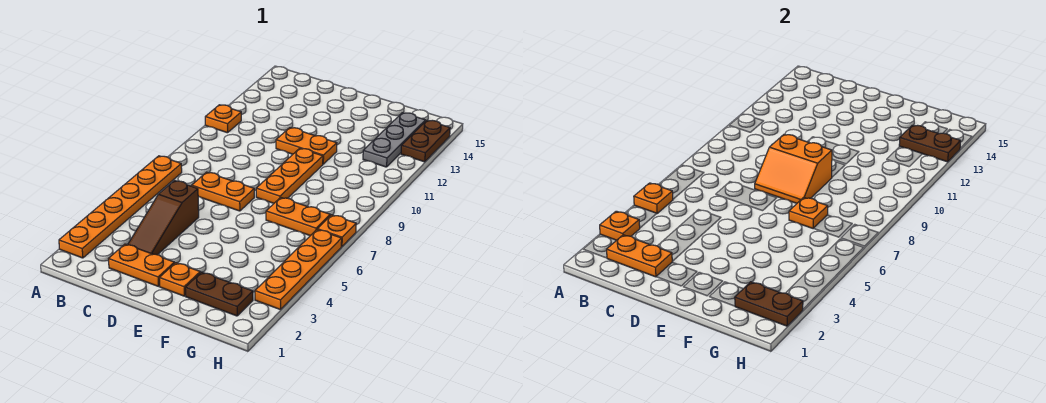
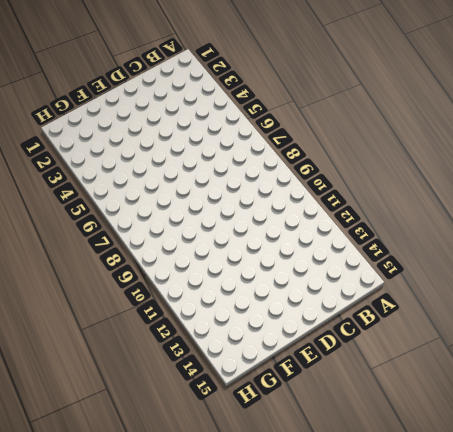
none -> orange 1x6 plate [59,156,182,258]
none -> orange 1x1 plate [205,105,241,133]
none -> orange 1x2 plate [109,244,174,286]

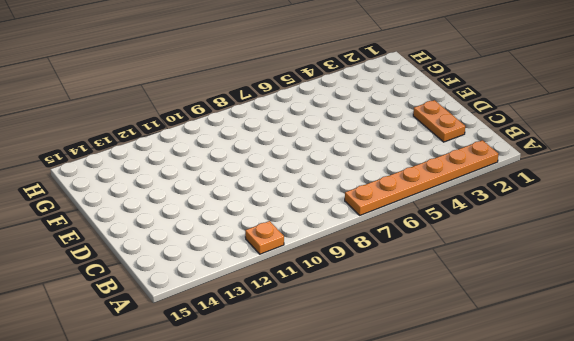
none -> brown 1x3 slope [128,181,199,255]
none -> orange 1x2 plate [192,172,254,211]
none -> orange 1x2 plate [276,128,337,164]

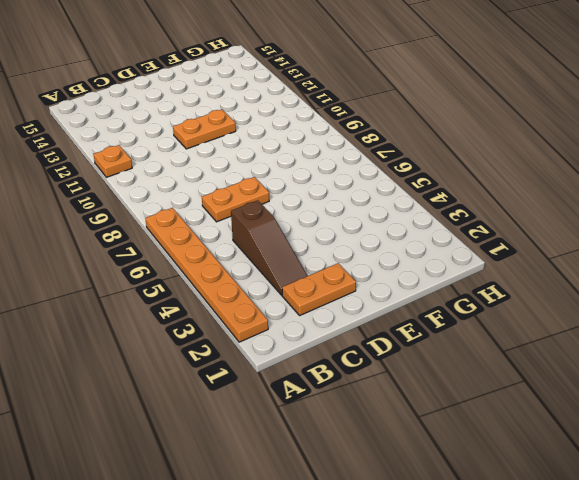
none -> orange 1x1 plate [159,263,200,296]
none -> orange 1x3 plate [256,148,323,203]
none -> brown 1x2 plate [185,272,253,316]

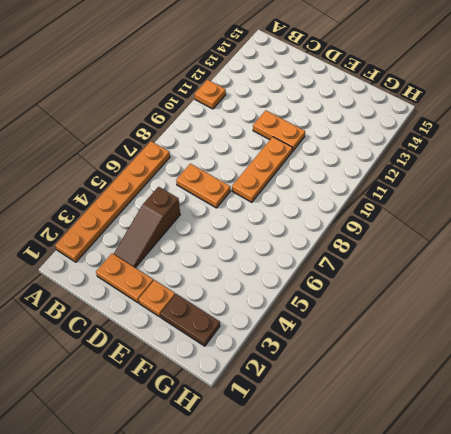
none -> orange 1x2 plate [266,197,330,236]
none -> grey 1x3 plate [363,113,425,167]
none -> orange 1x4 plate [255,230,342,310]

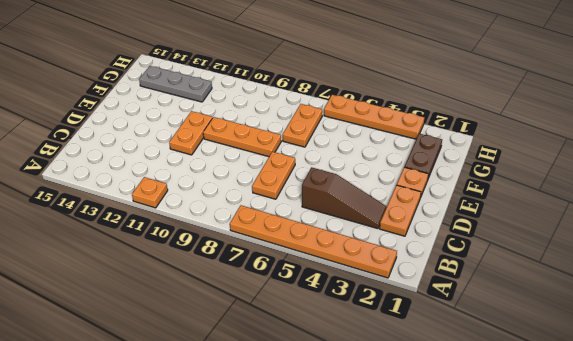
none -> orange 1x1 plate [317,215,356,247]
none -> brown 1x2 plate [401,120,450,162]
none -> orange 1x1 plate [600,211,640,240]

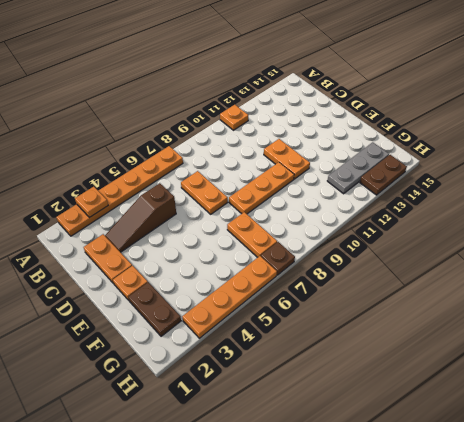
brown 1x1 plate [261,242,295,275] -> orange 1x1 plate [317,215,356,247]
none -> orange 1x1 plate [634,183,673,213]
none -> orange 1x2 plate [607,235,672,277]
none -> orange 2x2 slope [755,134,832,203]

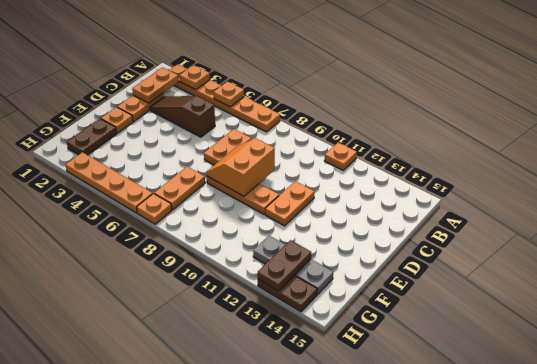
none -> orange 1x1 plate [789,197,828,228]
none -> brown 1x2 plate [735,282,803,326]

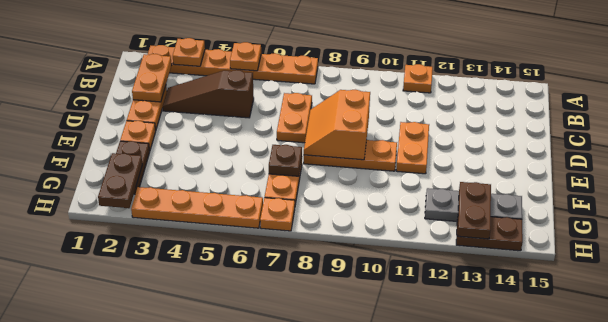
brown 1x1 plate [269,145,302,176] -> orange 1x1 plate [789,197,828,228]

